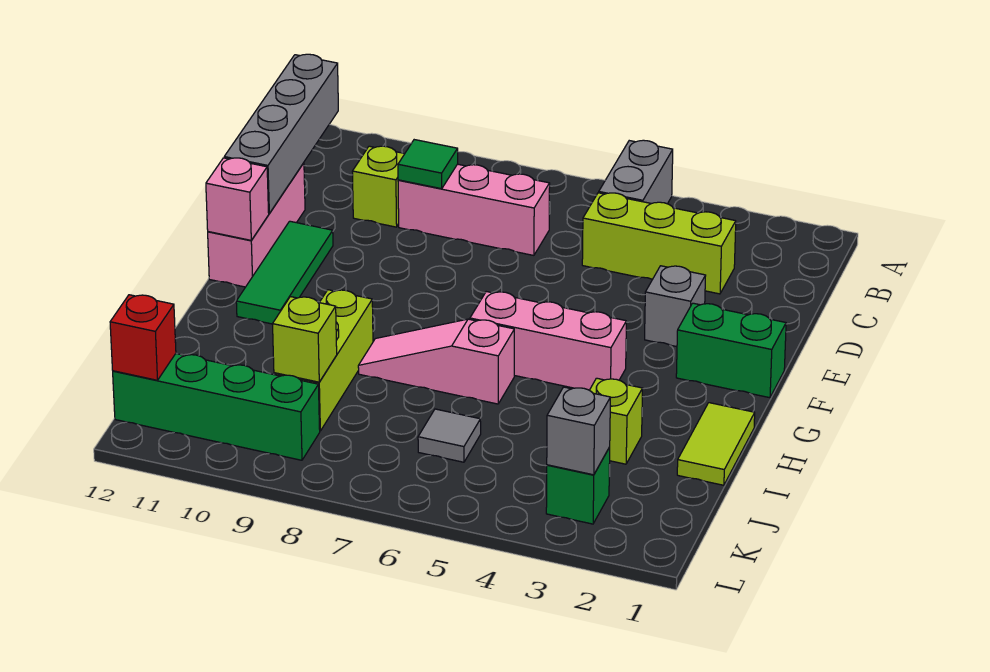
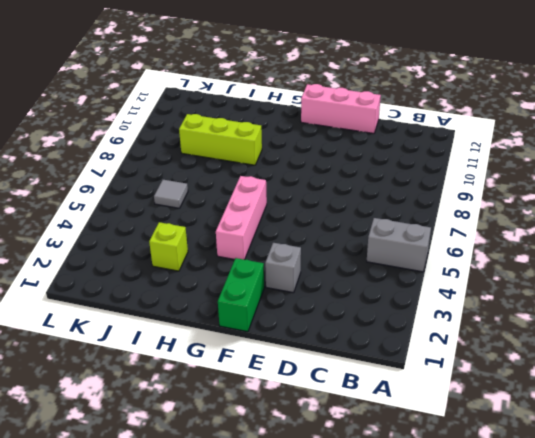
none -> lime 1x3 brick [582,193,736,294]
none -> pink 1x3 brick [398,164,550,255]
none -> lime 1x1 brick [352,146,405,227]

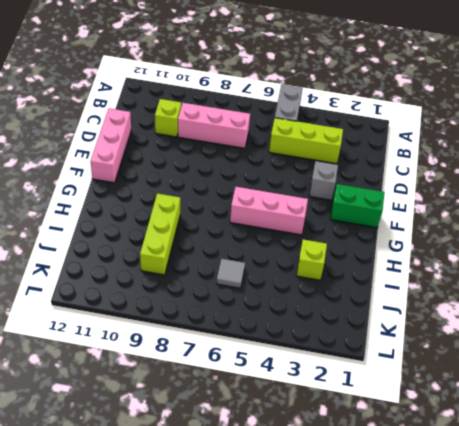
none -> green 1x3 tile [236,221,333,324]
none -> lime 1x2 tile [677,403,755,485]
none -> pink 1x3 slope [358,319,514,404]

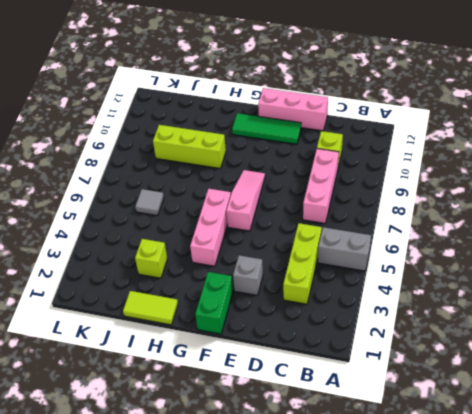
pink 1x3 slope [226,170,265,231] -> pink 1x3 slope moved to [358,319,514,404]
none -> green 1x1 brick [546,448,610,524]
none -> green 1x4 brick [113,354,320,460]
none -> grey 1x4 brick [224,54,338,213]

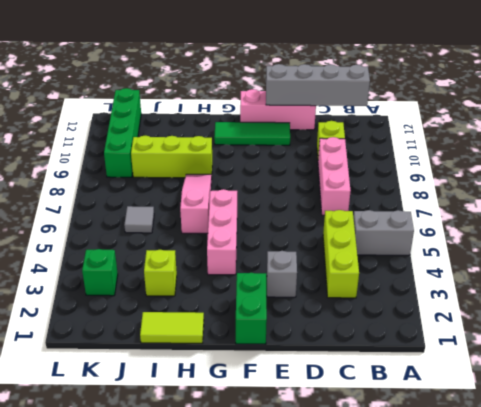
none -> green 1x1 tile [398,140,458,189]
none -> pink 1x1 brick [206,158,269,240]
none -> lime 1x1 brick [273,297,337,382]

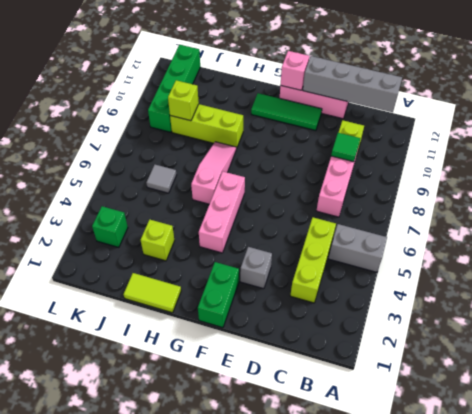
none -> grey 1x1 brick [547,387,610,475]
none -> red 1x1 brick [110,295,176,380]

